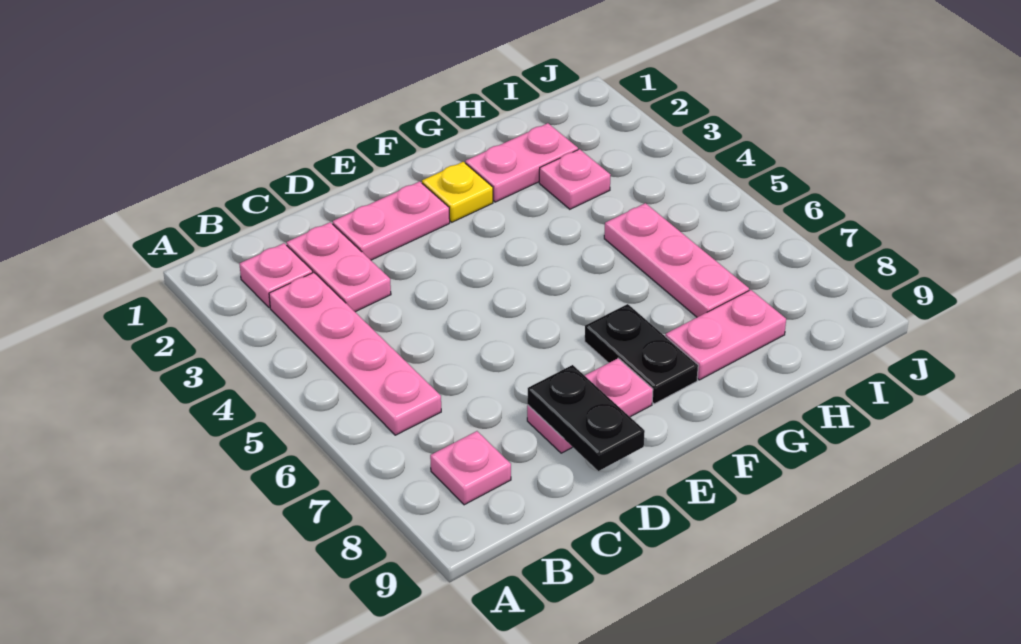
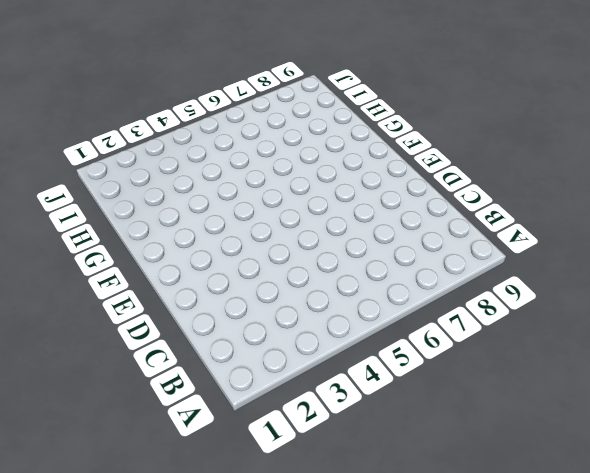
none -> pink 1x1 plate [239,243,313,308]
none -> pink 1x4 plate [269,272,441,435]
none -> pink 1x1 plate [430,431,511,505]

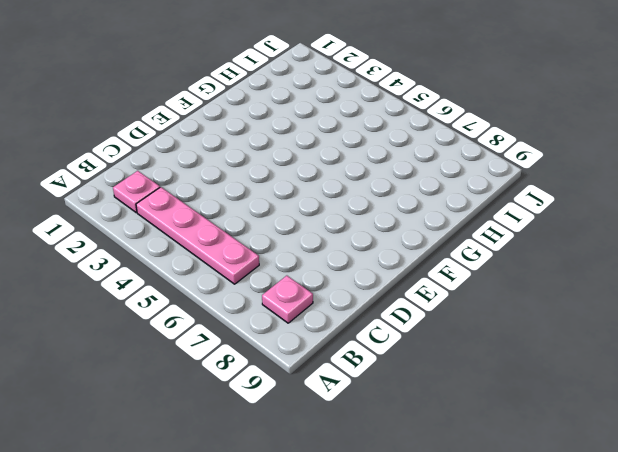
none -> pink 1x2 plate [286,222,391,312]
none -> pink 1x2 plate [333,181,450,260]
none -> pink 1x2 plate [527,358,653,453]

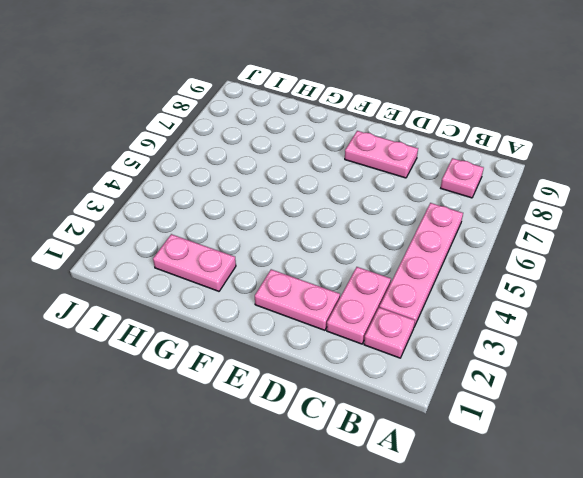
none -> yellow 1x1 plate [422,162,493,222]
none -> black 1x2 plate [585,304,698,404]
none -> pink 1x2 plate [665,290,786,380]

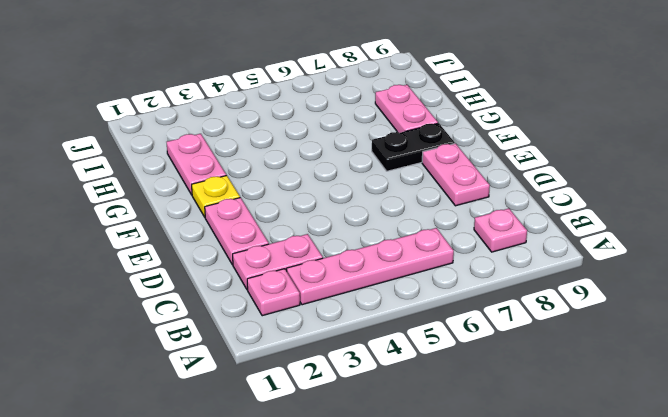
none -> pink 1x1 plate [539,149,610,209]
none -> pink 1x3 plate [604,203,749,317]
none -> black 1x2 plate [527,365,645,471]

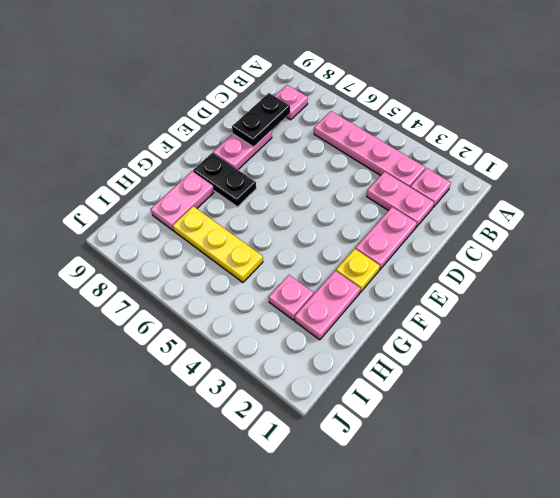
black 1x2 plate [232,93,290,147] -> black 1x2 plate turned to [527,365,645,471]
yellow 1x3 plate [173,206,263,282] -> pink 1x3 plate [604,203,749,317]

